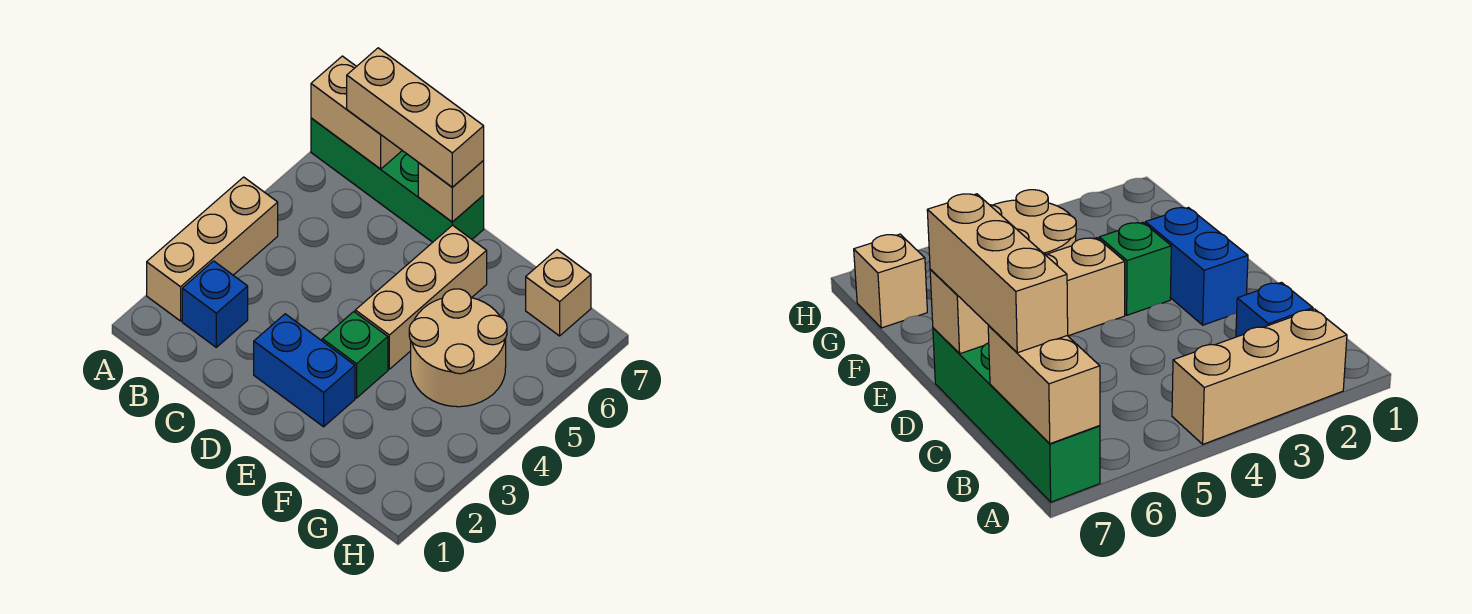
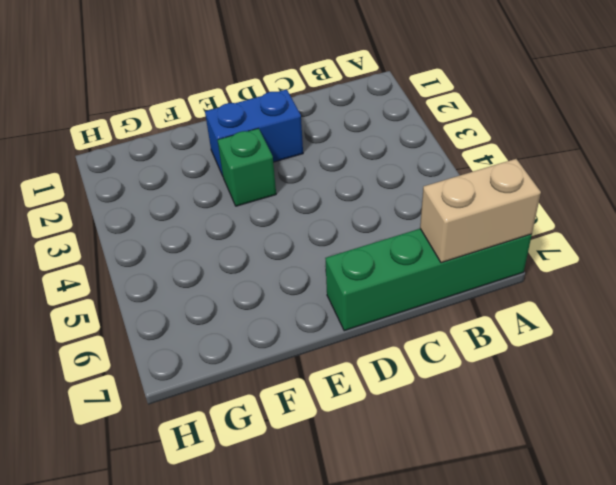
none -> tan 1x3 brick [147,177,278,321]
none -> blue 1x1 brick [182,261,248,347]

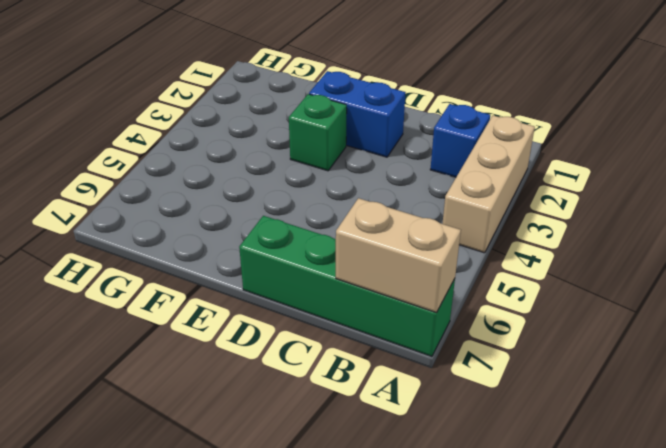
none -> tan 1x3 brick [355,225,487,369]
none -> tan 2x2 round brick [409,289,507,407]

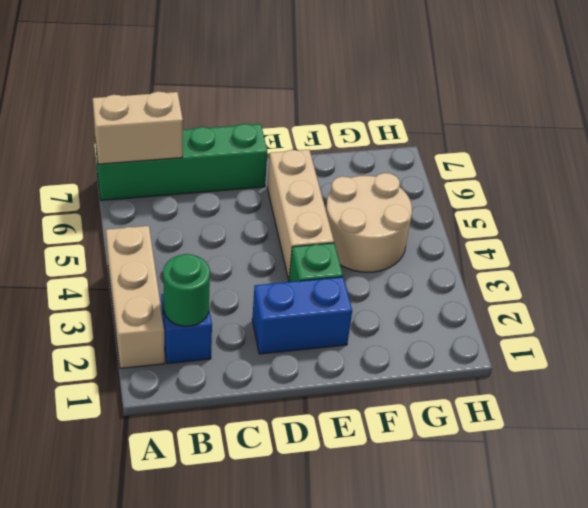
green 1x1 round brick [163,254,210,326] -> none
none -> tan 1x1 brick [526,250,591,336]
none -> tan 1x1 brick [418,161,484,222]

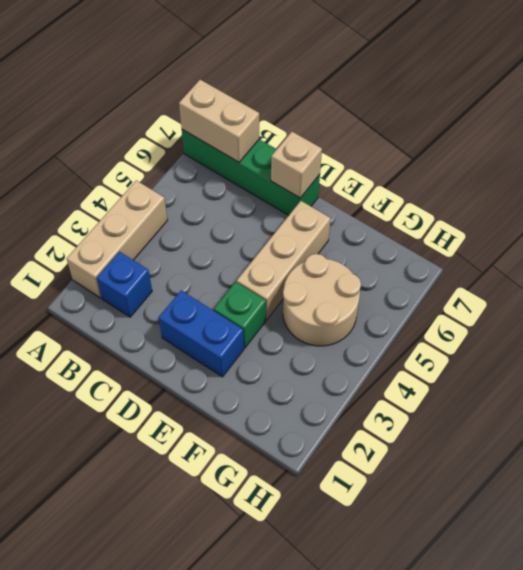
none -> tan 1x1 brick [526,250,591,336]
none -> tan 1x3 brick [347,48,484,187]

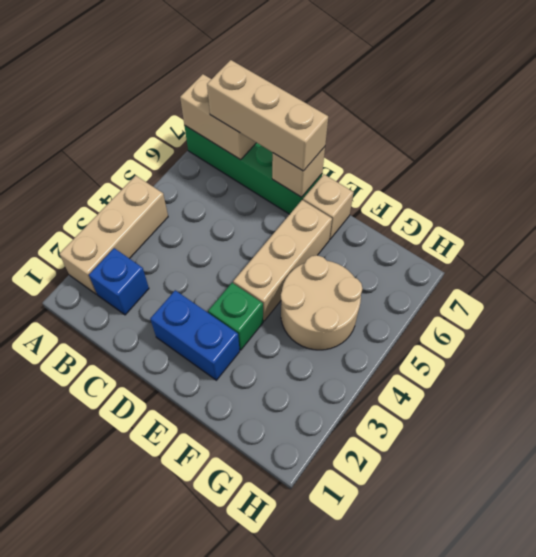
tan 1x1 brick [303,174,354,239] -> tan 1x1 brick moved to [526,250,591,336]

